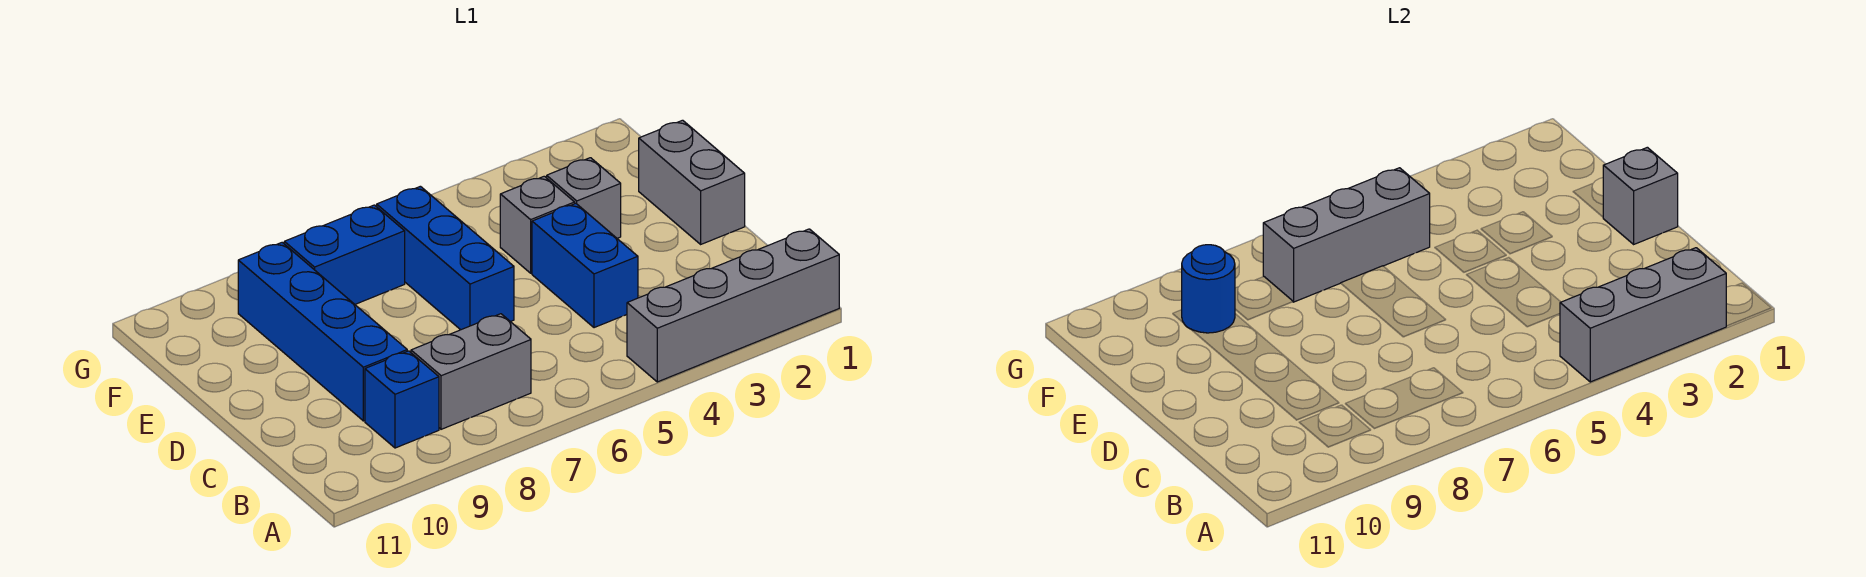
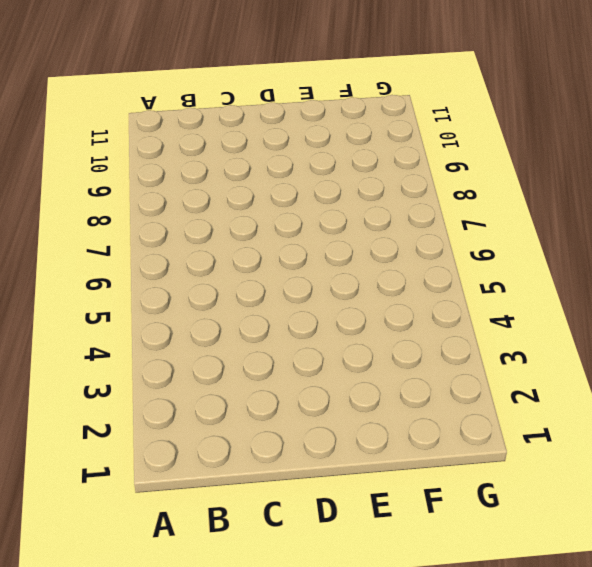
none -> grey 1x4 brick [627,229,839,382]
none -> grey 1x2 brick [411,314,531,429]
none -> blue 1x1 brick [365,351,439,448]

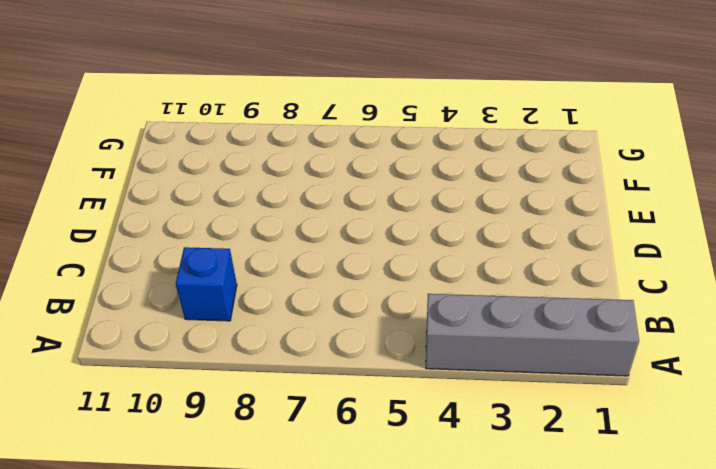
none -> grey 1x2 brick [411,314,531,429]
none -> blue 1x2 brick [532,204,638,328]
none -> blue 1x4 brick [238,243,407,421]

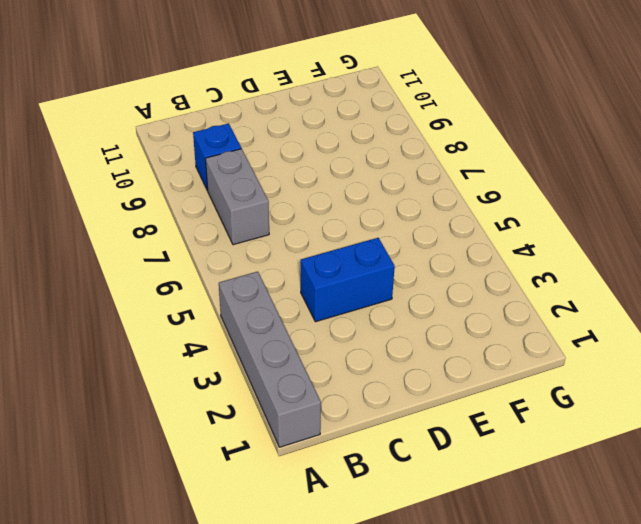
none -> blue 1x4 brick [238,243,407,421]
none -> grey 1x2 brick [639,120,745,244]
none -> blue 1x3 brick [377,186,514,330]

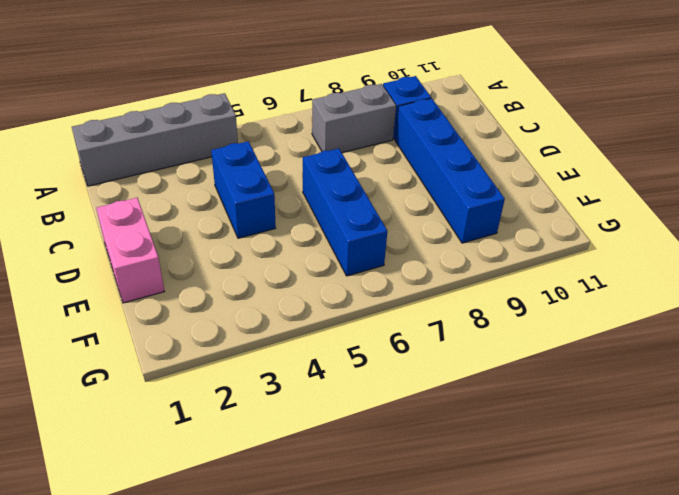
pink 1x2 brick [96,198,164,303] -> grey 1x2 brick [639,120,745,244]
none -> grey 1x1 brick [547,158,621,238]
none -> grey 1x1 brick [500,176,575,273]
none -> blue 1x2 brick [284,205,405,304]

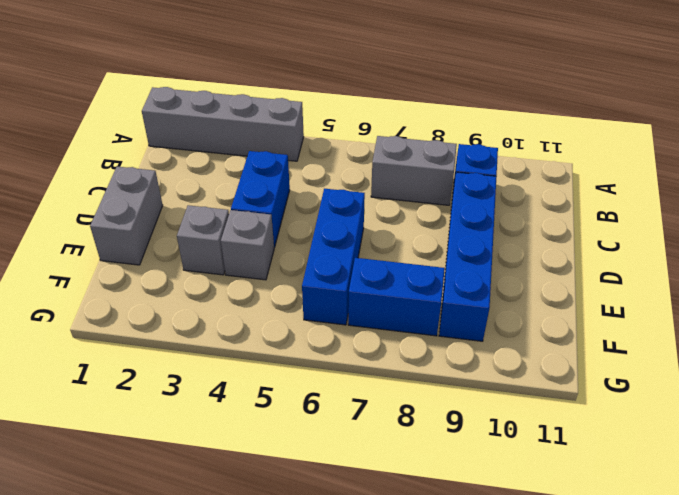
none -> grey 1x3 brick [1560,248,1726,382]
none -> grey 1x1 brick [1603,147,1678,244]
none -> grey 1x3 brick [1263,168,1430,302]

